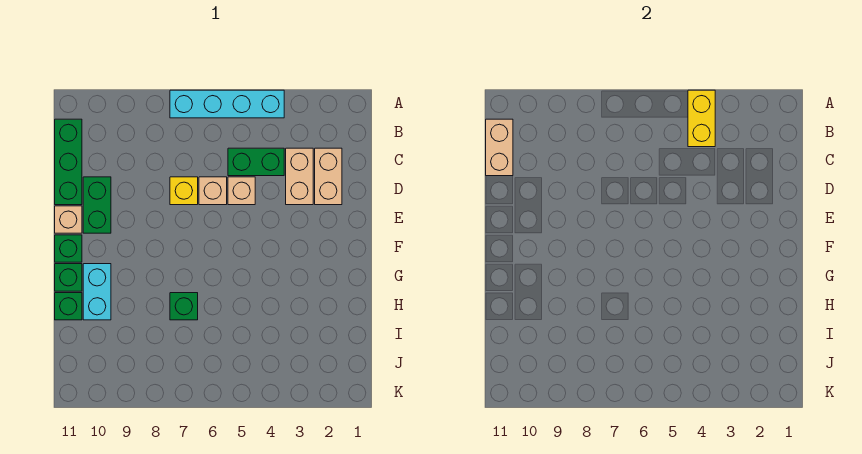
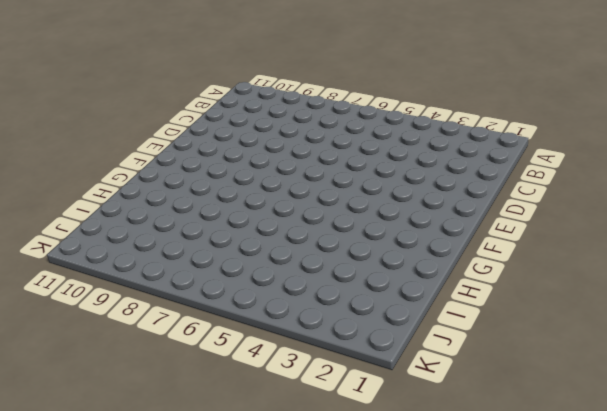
none -> cyan 1x4 brick [170,90,284,118]
none -> green 1x3 brick [55,119,82,205]
none -> tan 1x2 brick [315,148,342,205]

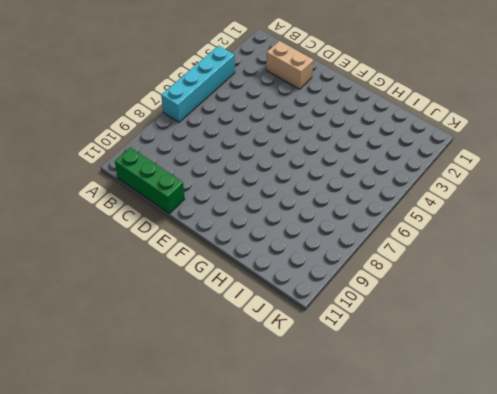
none -> tan 1x2 brick [286,148,313,205]
none -> green 1x2 brick [228,148,284,176]
none -> tan 1x1 brick [228,177,255,205]

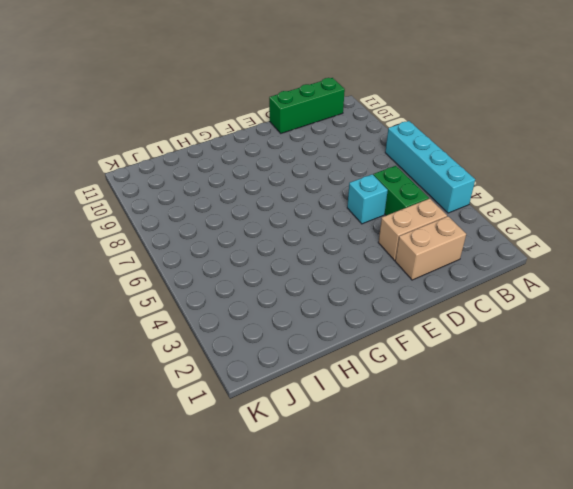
cyan 1x1 brick [347,174,388,224] -> tan 1x1 brick [228,177,255,205]
none -> tan 1x1 brick [199,177,227,205]
none -> yellow 1x1 brick [170,177,198,205]
none -> green 1x2 brick [83,177,111,233]

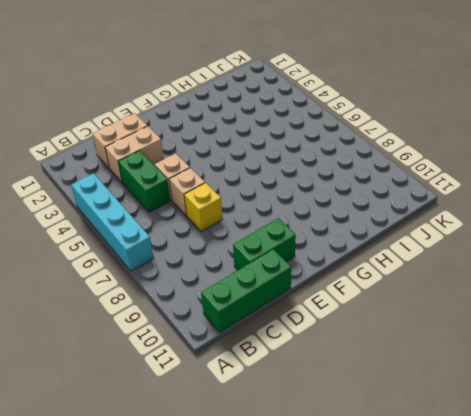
none -> tan 1x1 brick [55,206,82,233]
none -> green 1x1 brick [55,235,82,262]
none -> cyan 1x2 brick [83,264,111,320]

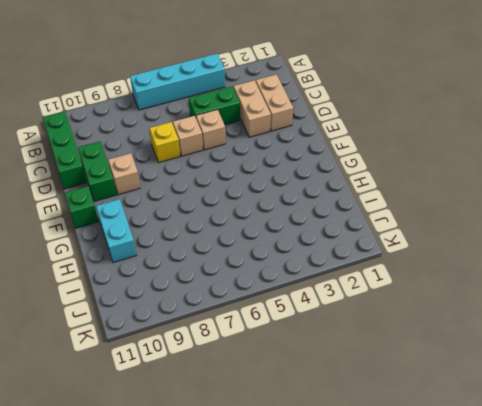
tan 1x1 brick [108,153,140,195] -> tan 1x1 brick moved to [55,206,82,233]
none -> green 1x1 brick [55,264,82,291]
none -> green 1x1 brick [170,293,198,320]
none -> green 1x1 brick [55,293,82,320]

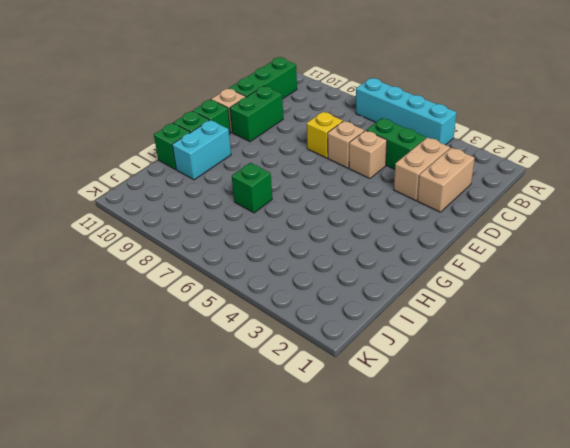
none -> yellow 1x2 brick [688,90,715,147]
none -> tan 1x2 brick [486,119,513,176]

